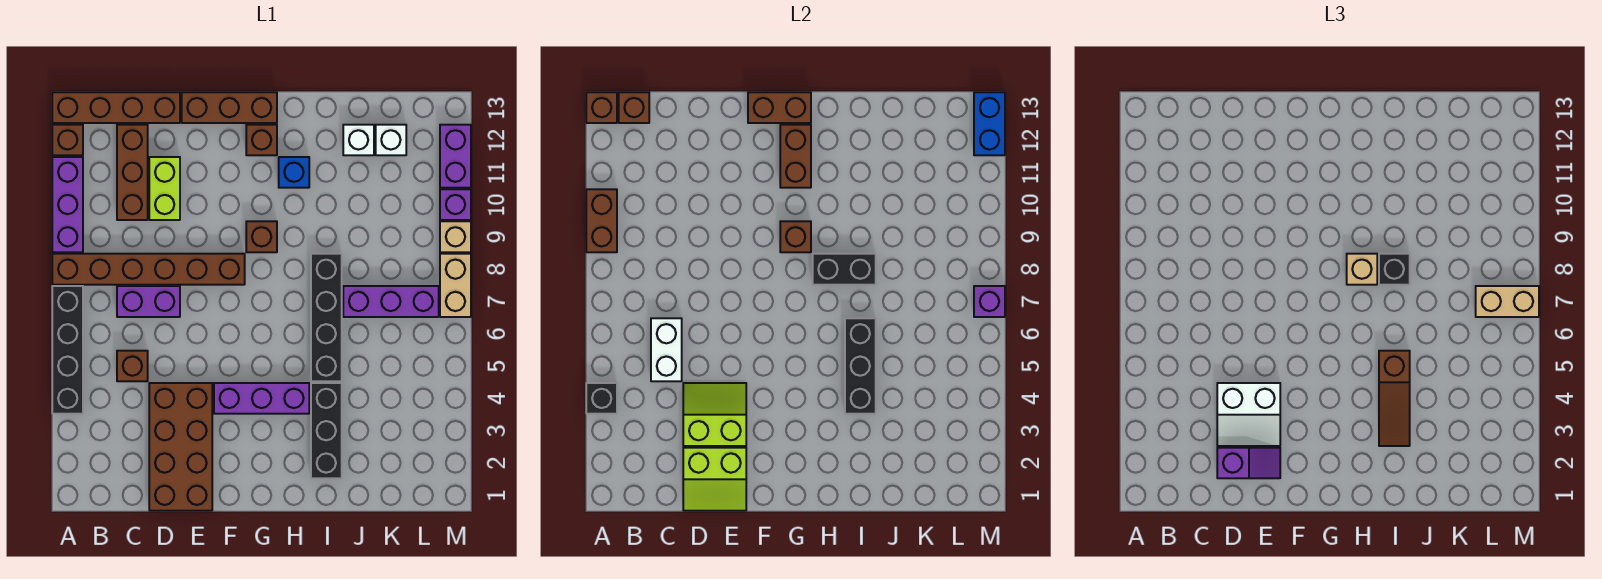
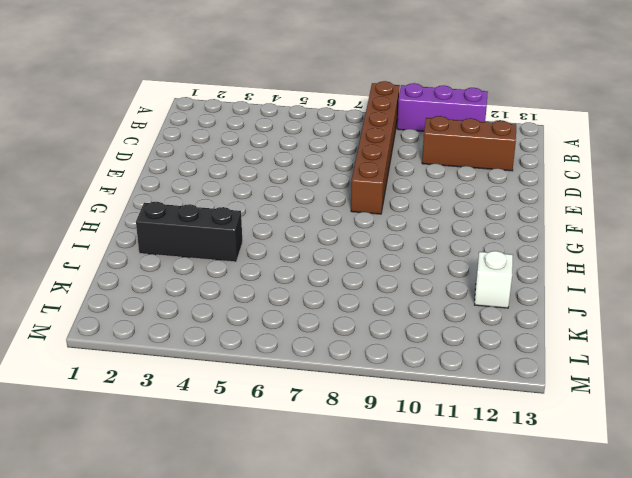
none -> black 1x4 brick [52,286,83,414]
none -> brown 1x1 brick [52,125,83,155]
none -> brown 1x4 brick [52,92,180,123]
none -> brown 1x1 brick [117,351,148,381]

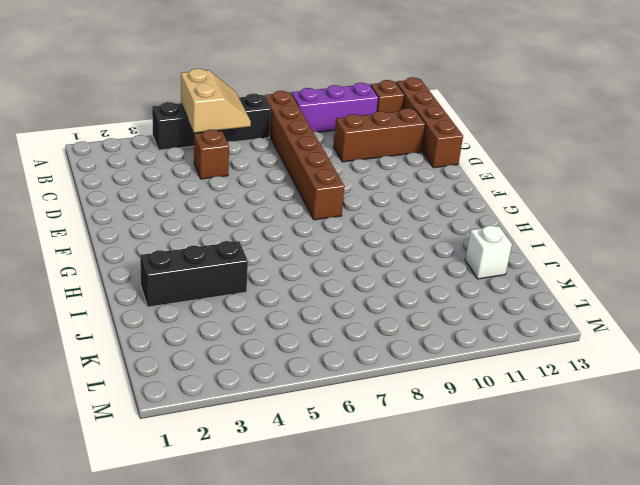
tan 2x2 slope [181,69,251,133] -> none
none -> purple 1x2 brick [117,286,180,317]
none -> brown 2x4 brick [149,383,212,511]
none -> lime 1x2 brick [149,157,180,220]
none -> brown 1x3 brick [182,92,277,123]

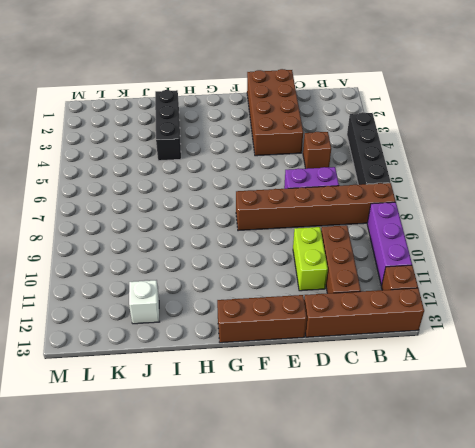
none -> purple 1x3 brick [214,383,309,414]
none -> brown 1x1 brick [246,221,277,252]
none -> brown 1x1 brick [246,125,277,155]
none -> blue 1x1 brick [279,157,309,188]

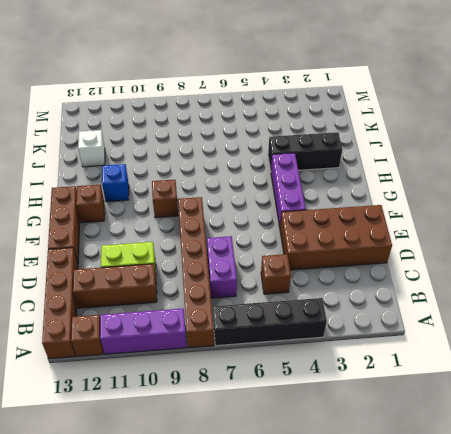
none -> black 1x4 brick [311,254,342,381]
none -> purple 1x3 brick [343,286,439,317]
none -> white 1x1 brick [376,125,406,155]
none -> tan 1x2 brick [440,254,471,317]

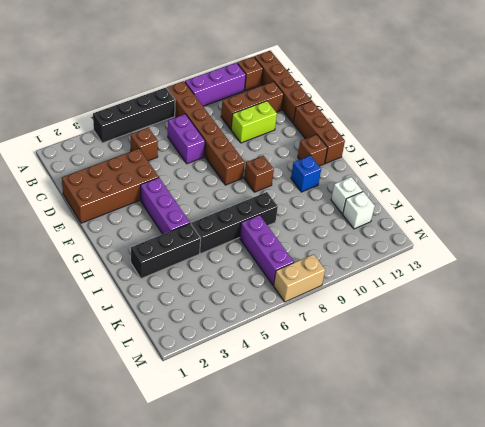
none -> tan 1x1 brick [440,221,471,252]
none -> purple 1x1 brick [440,189,471,220]
none -> purple 1x2 brick [440,125,471,188]
none -> black 1x1 brick [586,383,617,414]

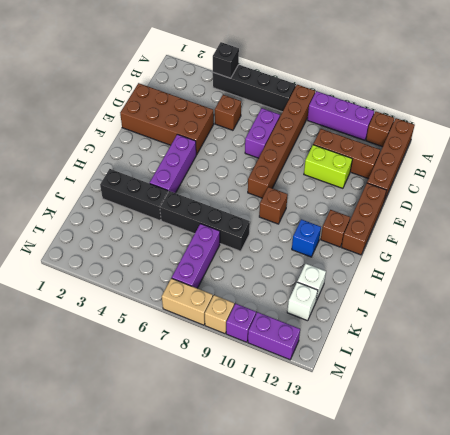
none -> brown 1x2 brick [586,189,617,252]
none -> brown 1x1 brick [586,92,617,123]
none -> brown 1x1 brick [619,92,649,123]
none -> white 1x2 brick [651,318,682,381]

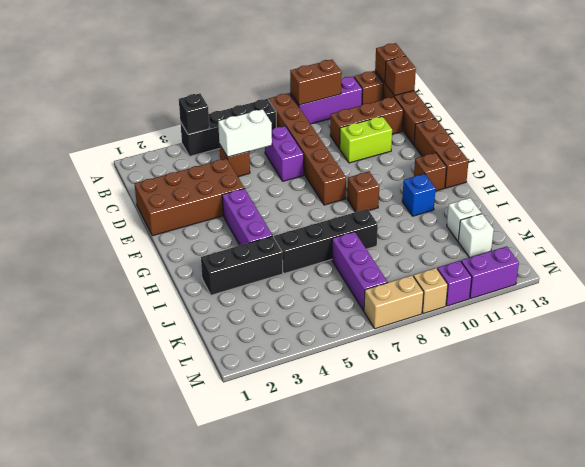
none -> lime 2x2 slope [683,448,746,511]
none -> lime 2x2 slope [683,383,746,446]
none -> brown 1x2 brick [748,92,811,123]
none -> brown 1x1 brick [780,221,811,252]

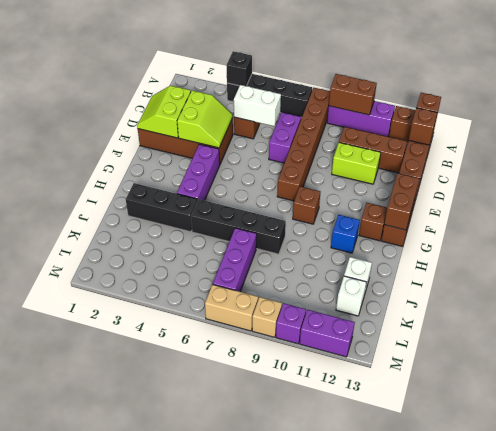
none -> brown 1x1 brick [780,221,811,252]
none -> brown 1x2 brick [780,125,811,188]
none -> black 1x2 brick [813,254,876,285]
none -> black 1x3 brick [845,318,876,414]

